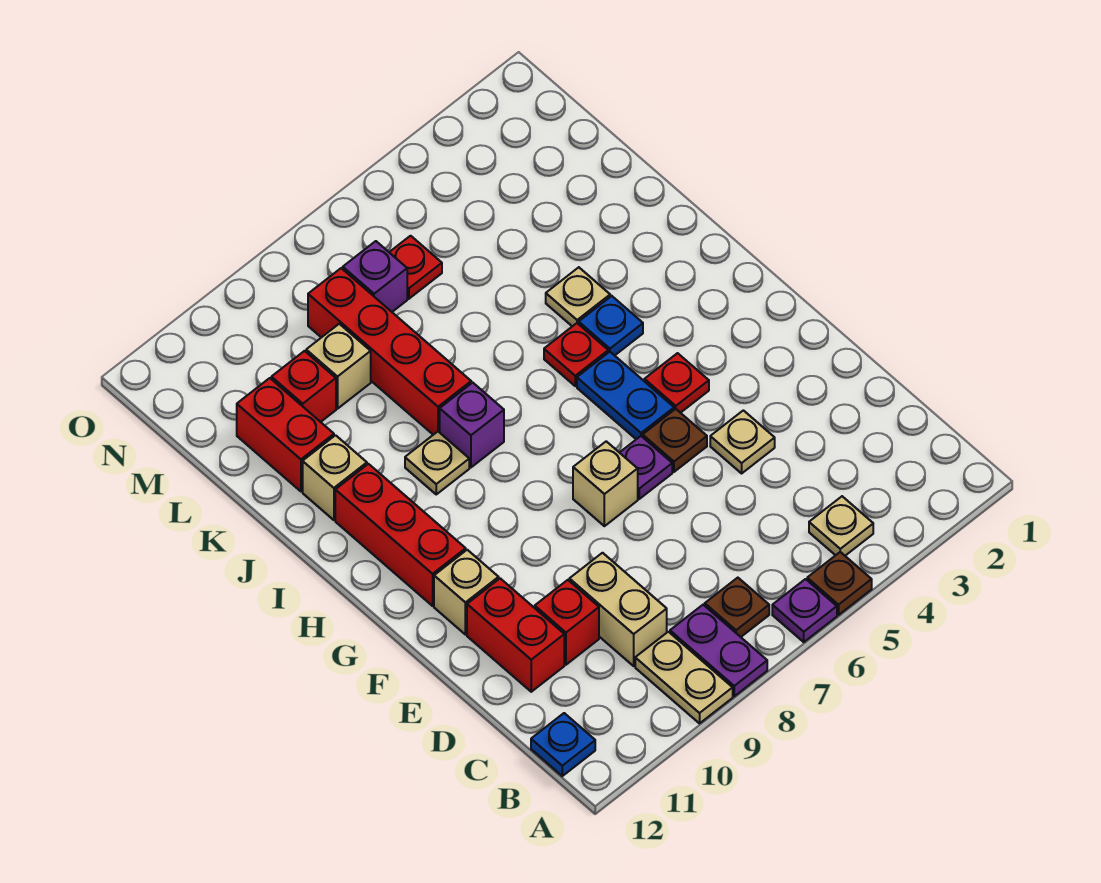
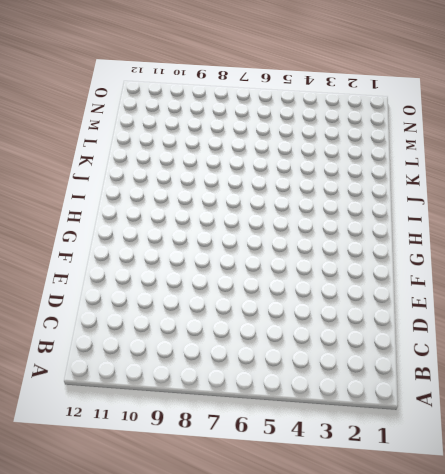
none -> brown 1x1 plate [807,552,872,615]
none -> purple 1x1 plate [772,579,837,642]
none -> purple 1x2 plate [670,605,767,696]
none -> tan 1x2 plate [635,632,733,723]

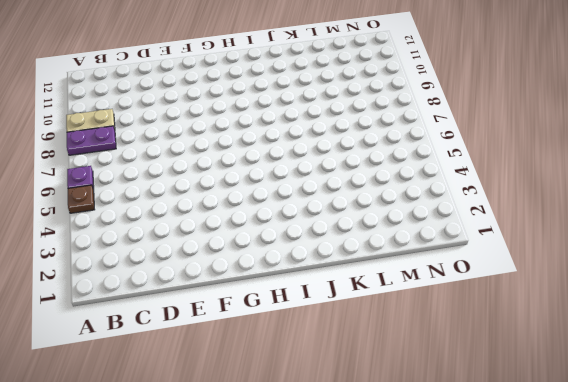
none -> tan 1x1 plate [809,496,873,556]
none -> brown 1x1 plate [705,578,769,637]
none -> blue 1x1 plate [531,713,595,776]
none -> tan 1x2 brick [569,553,667,666]

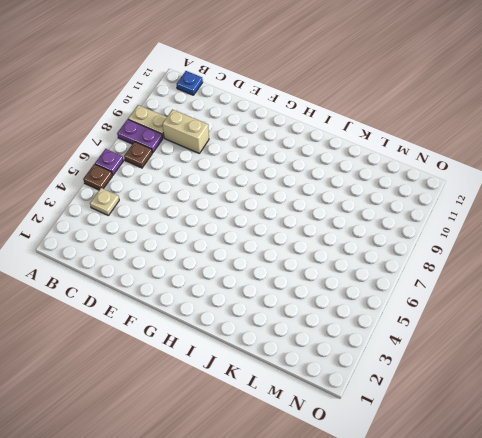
none -> red 1x1 brick [535,580,599,665]
none -> red 1x2 brick [467,578,564,692]
none -> tan 1x1 plate [710,410,775,473]
none -> brown 1x1 plate [643,409,707,472]

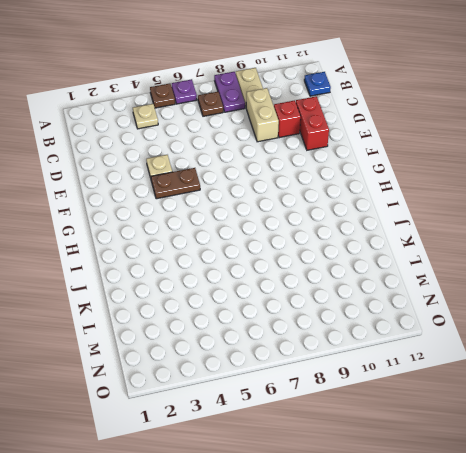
brown 1x2 plate [151,168,200,199] -> brown 1x1 plate [643,409,707,472]
none -> purple 1x1 plate [620,436,672,499]
none -> tan 1x1 brick [573,441,638,526]
none -> tan 1x1 brick [434,550,499,635]
none -> red 1x1 plate [644,353,709,413]

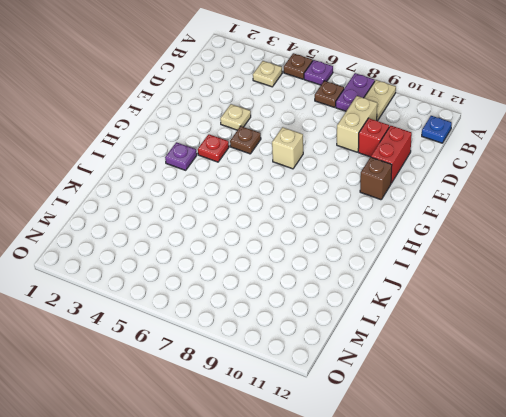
brown 1x1 brick [360,157,392,200] -> tan 1x1 brick [434,550,499,635]
purple 1x1 plate [165,142,197,170] -> purple 1x1 plate moved to [620,436,672,499]
none -> blue 1x2 plate [577,352,674,439]
none -> red 1x3 brick [335,464,466,606]
none -> blue 1x1 plate [579,296,643,355]
none -> red 1x1 plate [544,323,608,386]

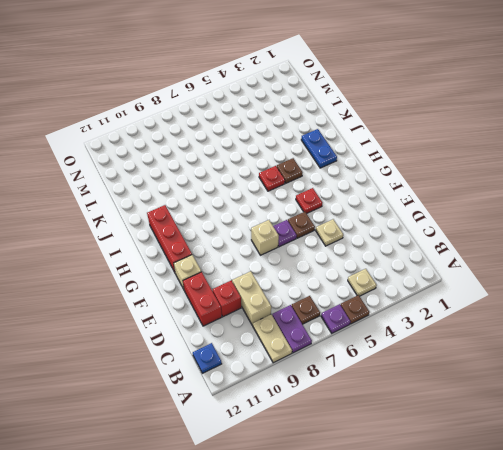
blue 1x2 plate [301,129,337,168] -> blue 1x2 plate moved to [577,352,674,439]
brown 1x1 plate [277,158,303,183] -> blue 1x1 plate [579,296,643,355]
none -> purple 1x1 brick [440,383,504,467]
none -> tan 1x1 plate [405,432,469,494]
none -> tan 1x1 plate [546,267,610,326]
none -> red 1x4 brick [308,268,471,435]

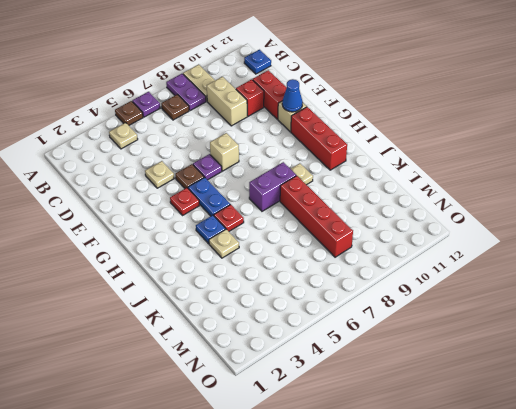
blue 1x1 cone [282,79,303,112] -> none
purple 1x2 brick [249,162,296,211] -> purple 1x1 brick [440,383,504,467]
none -> tan 1x1 brick [303,435,367,520]
none -> red 1x2 brick [237,378,334,491]
none -> tan 1x1 brick [306,324,371,409]
none -> red 1x1 brick [271,351,336,422]

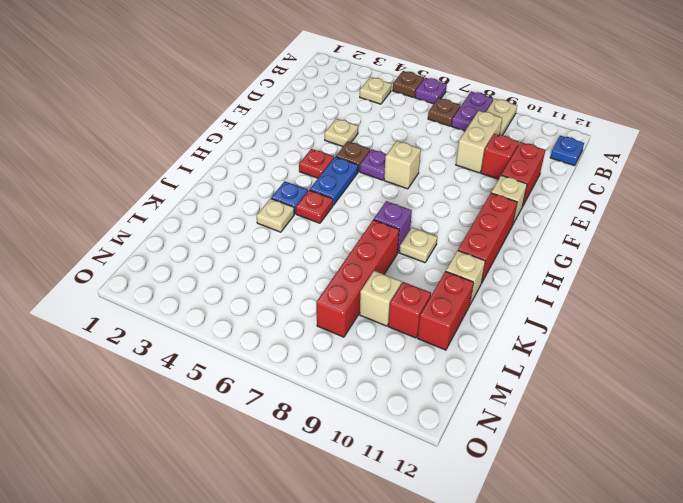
none -> red 1x1 plate [389,236,442,299]
none -> purple 1x1 brick [343,241,407,312]

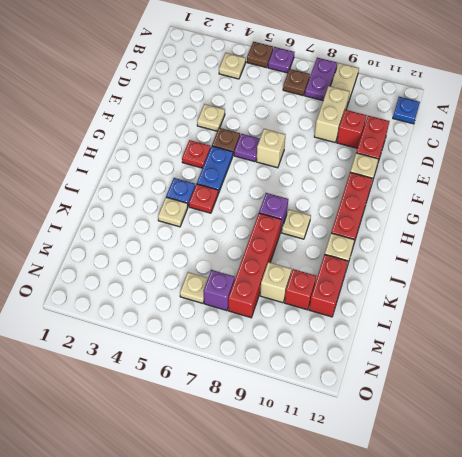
tan 1x1 plate [180,272,208,303] -> red 1x1 plate [389,236,442,299]

